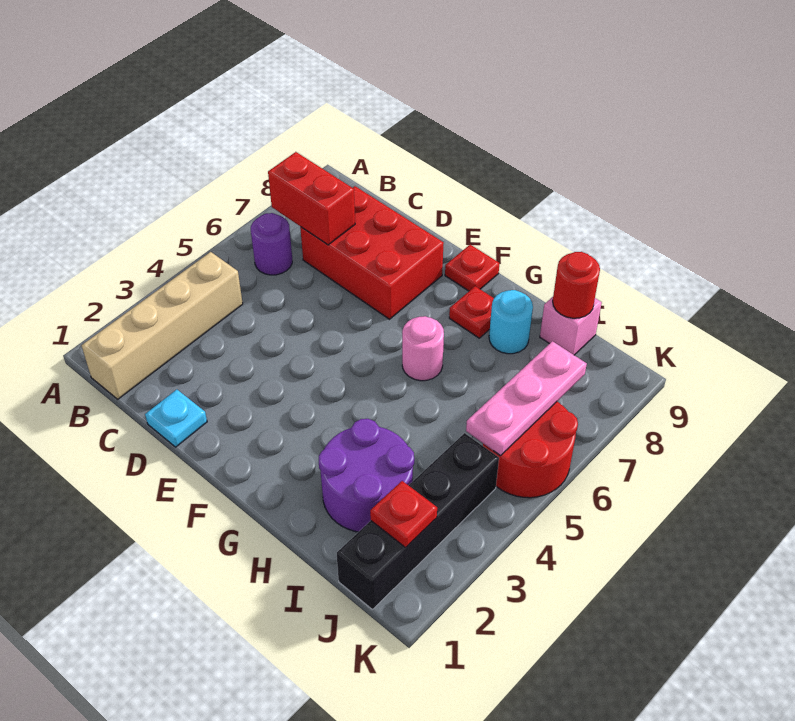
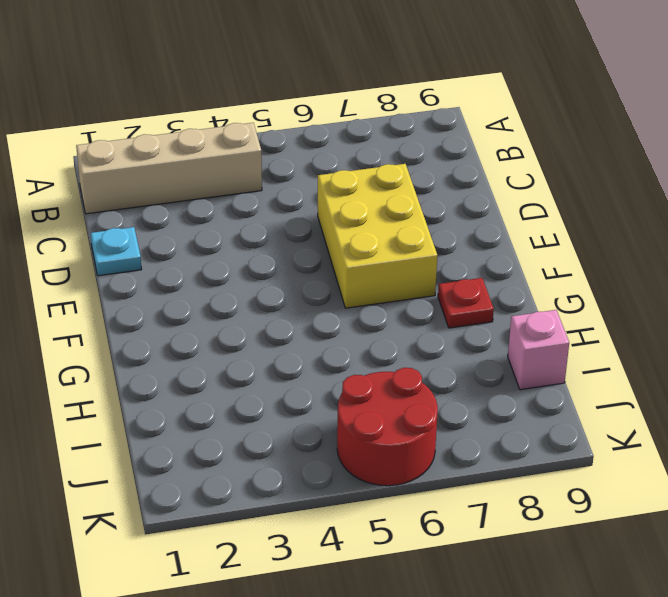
yellow 2x3 brick [318,164,437,308] -> red 2x3 brick [300,186,444,319]
none -> purple 1x1 round brick [251,213,292,275]
none -> red 1x1 plate [445,245,500,291]
none -> pink 1x1 round brick [402,316,444,381]

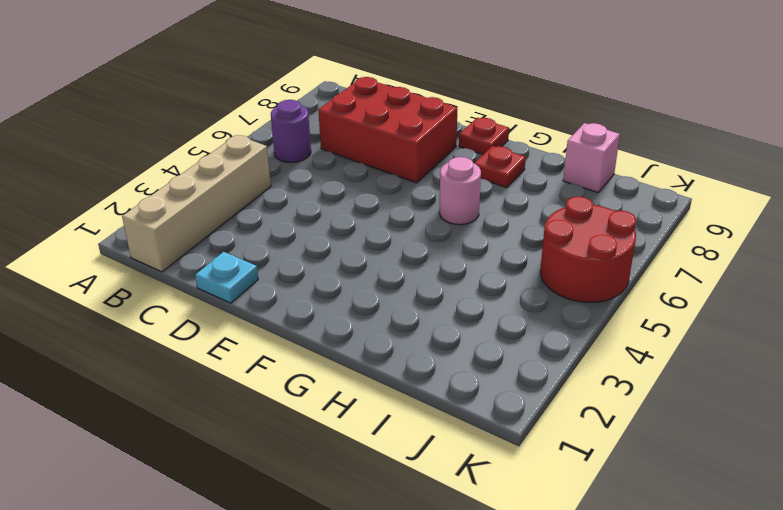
none -> purple 2x2 round brick [319,419,414,532]
none -> cyan 1x1 round brick [489,290,533,354]
none -> black 1x4 brick [337,433,499,609]

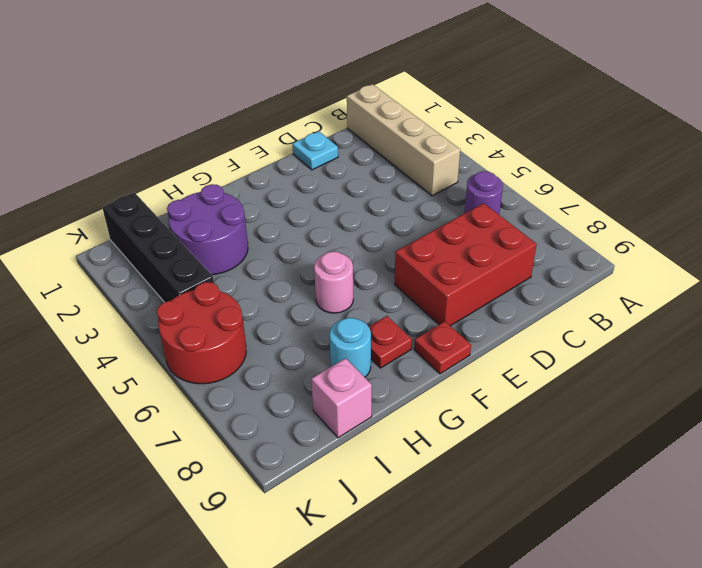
none -> red 1x2 brick [268,152,355,245]
none -> red 1x1 round brick [553,252,600,318]
none -> red 1x1 plate [370,481,437,547]

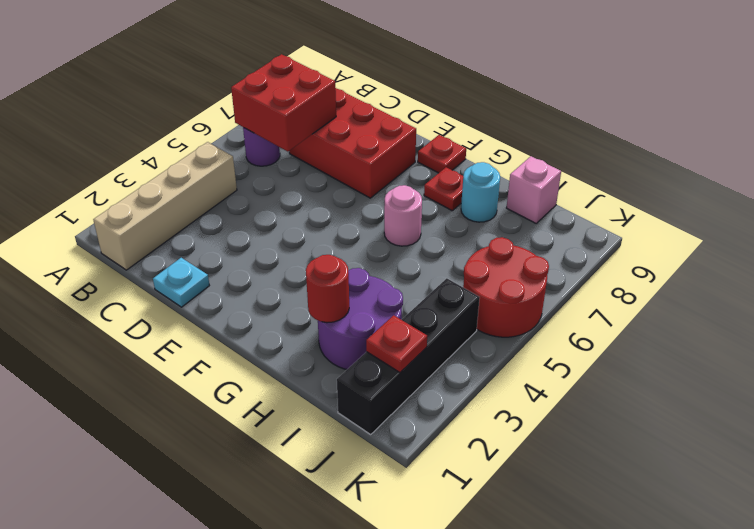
red 2x2 brick [231,54,336,152] -> red 1x2 brick [268,152,355,245]
red 1x1 round brick [306,255,349,323] -> red 1x1 round brick moved to [553,252,600,318]
none -> pink 1x3 plate [466,341,587,456]

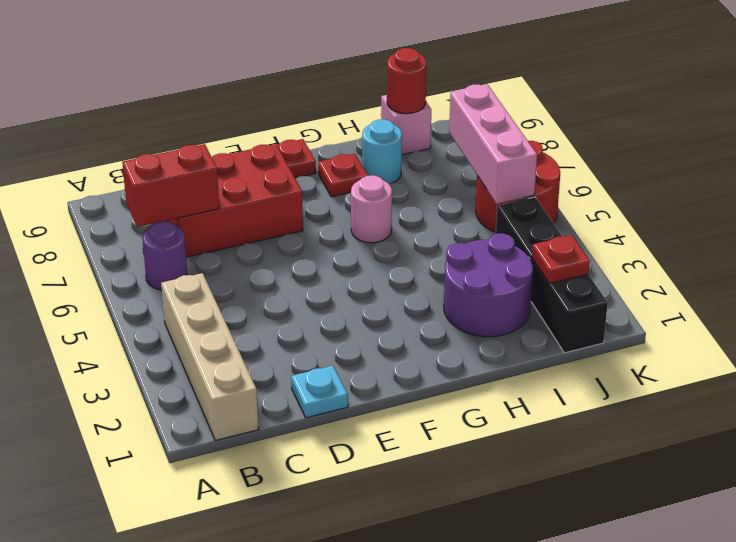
pink 1x3 brick [449,84,537,204] -> pink 1x3 plate [466,341,587,456]

